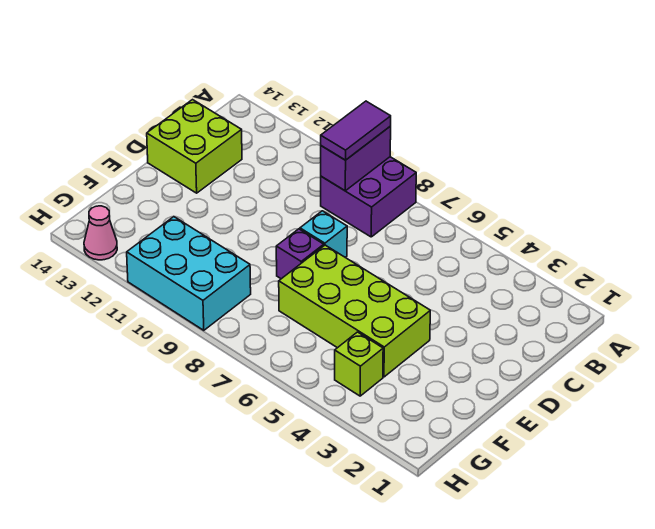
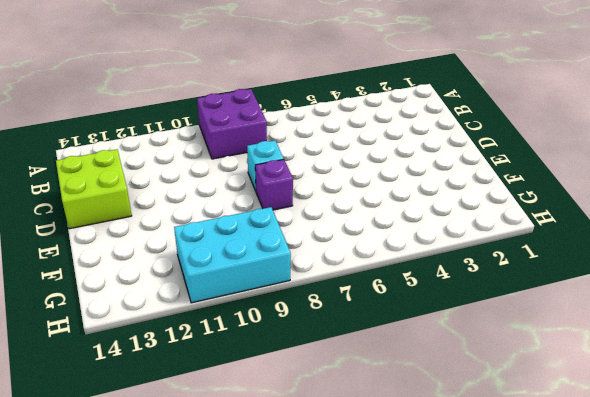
none -> lime 2x4 brick [279,245,430,377]
none -> lime 1x1 brick [335,332,383,396]

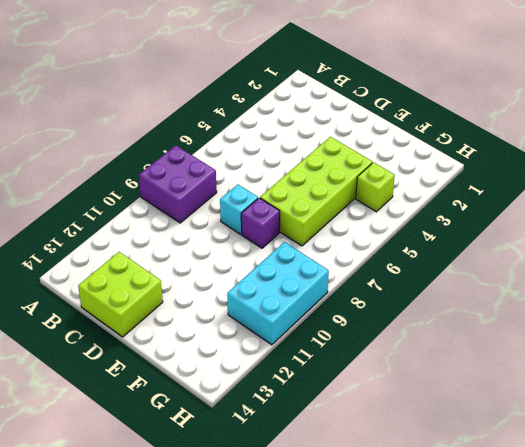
none -> pink 1x1 cone [84,206,117,260]
none -> purple 1x2 brick [321,126,391,191]

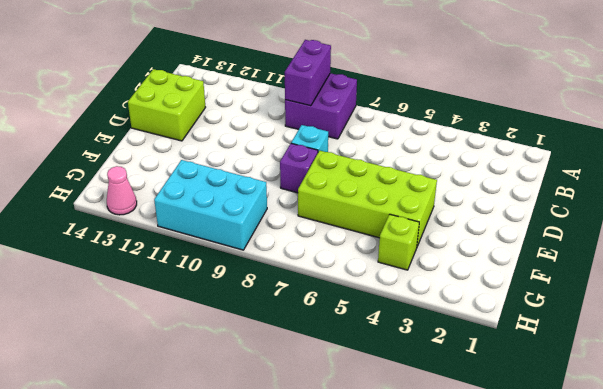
none -> purple 1x2 tile [321,101,391,160]

